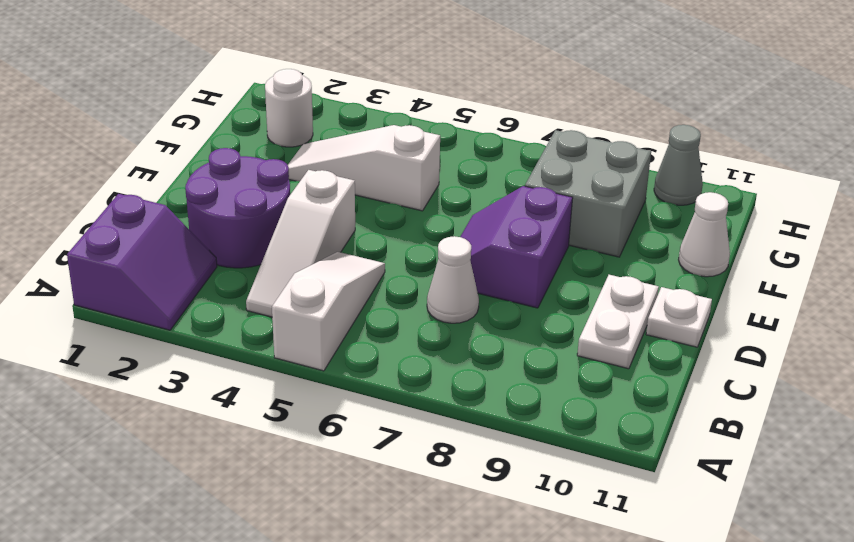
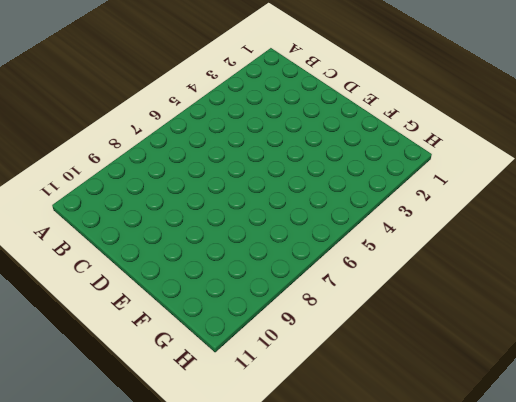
none -> purple 2x2 slope [67,194,217,330]
none -> white 1x3 slope [272,252,385,371]
none -> white 1x3 slope [246,170,355,317]

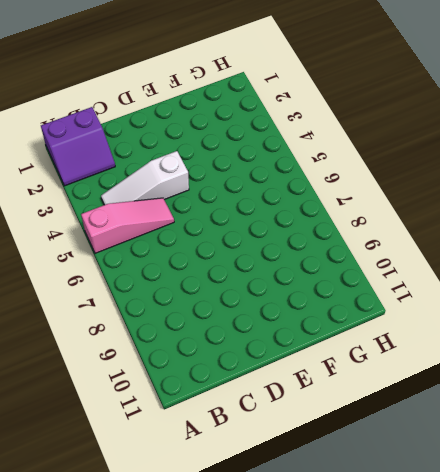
pink 1x3 slope [81,198,174,253] -> white 1x3 slope [272,252,385,371]
none -> purple 2x2 round brick [185,148,290,268]
none -> white 1x1 cone [427,236,479,323]
none -> white 1x2 plate [577,275,659,369]

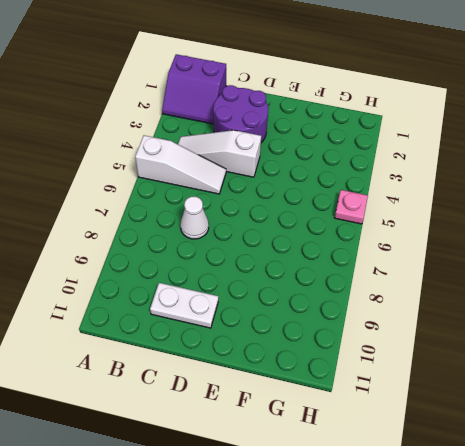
pink 1x1 plate [335,190,368,224] -> none
none -> purple 2x2 slope [460,186,573,308]
none -> white 1x1 plate [646,287,712,347]
none -> white 1x3 slope [288,125,440,211]

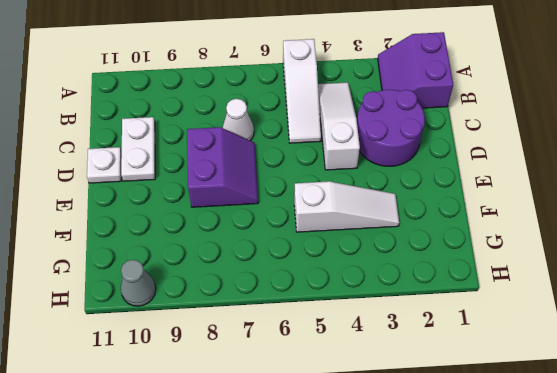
none -> grey 2x2 brick [525,130,651,257]
none -> white 1x1 cone [679,192,730,277]
none -> white 1x1 round brick [265,69,313,147]

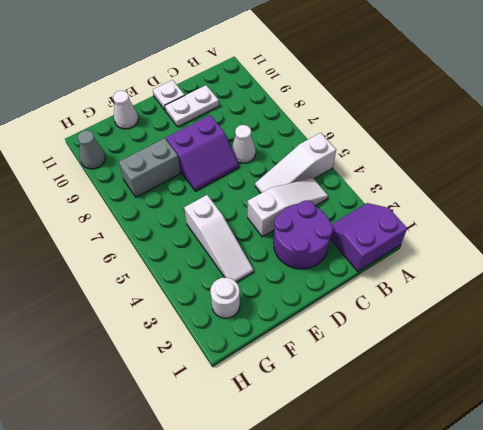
grey 1x2 brick [119,138,181,197] -> grey 2x2 brick [525,130,651,257]

